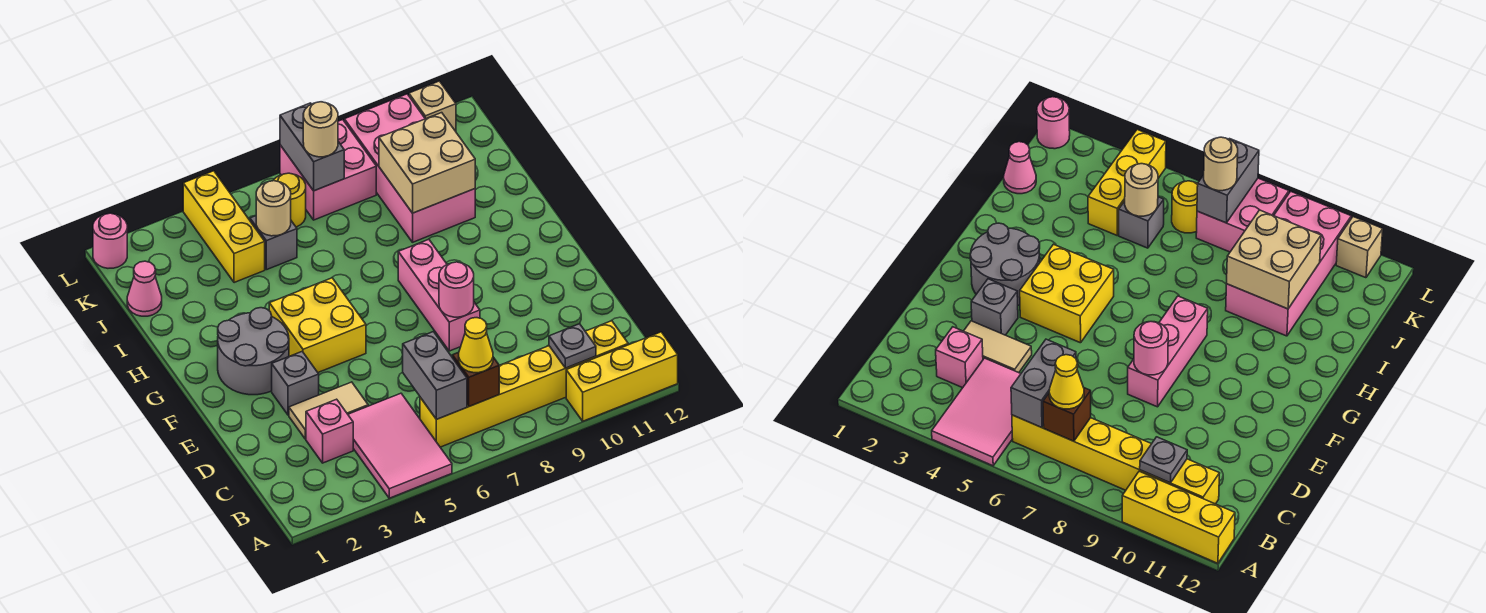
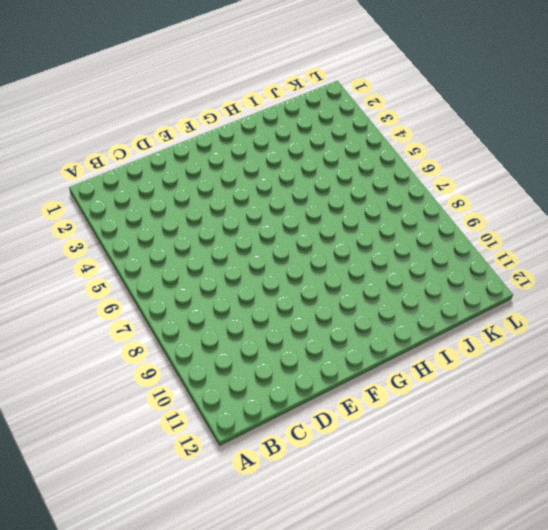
none -> pink 2x3 tile [348,393,452,498]
none -> yellow 1x3 brick [566,332,678,421]
none -> yellow 1x6 brick [420,321,628,447]

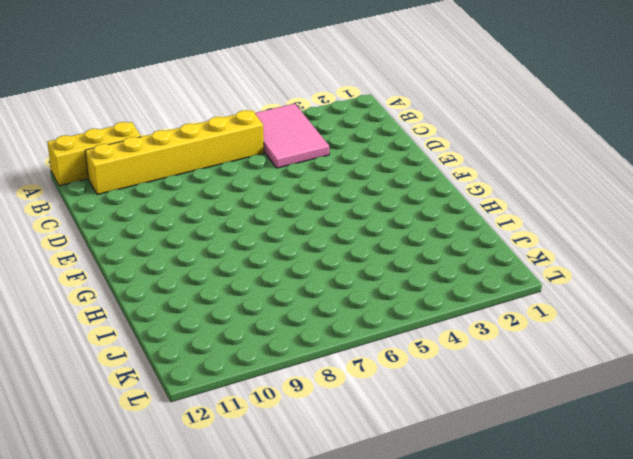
none -> pink 1x1 brick [306,399,353,463]
none -> tan 1x2 tile [289,382,368,439]
none -> grey 1x1 brick [272,352,319,415]

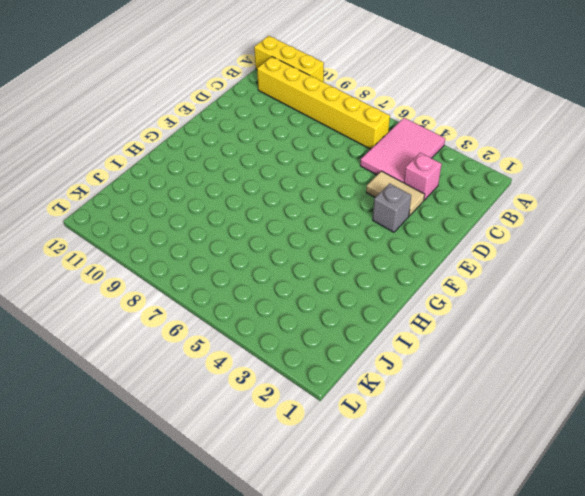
none -> pink 1x3 brick [398,239,480,351]
none -> grey 2x2 round brick [218,308,289,395]
none -> yellow 2x2 brick [269,278,366,372]

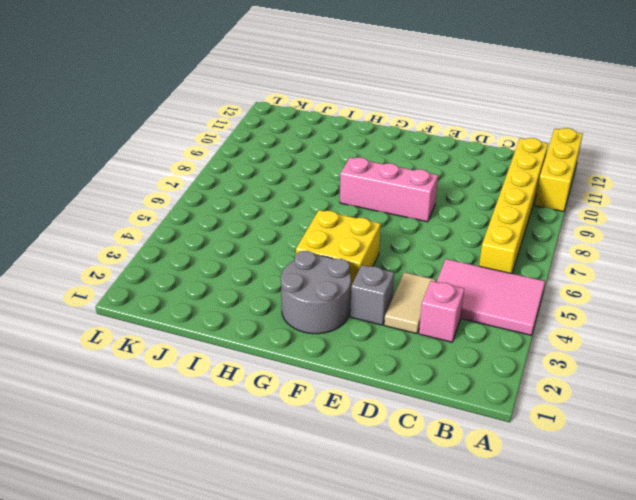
none -> pink 2x4 brick [344,94,475,242]
none -> pink 1x1 cone [127,261,162,316]
none -> yellow 1x3 brick [183,171,265,283]

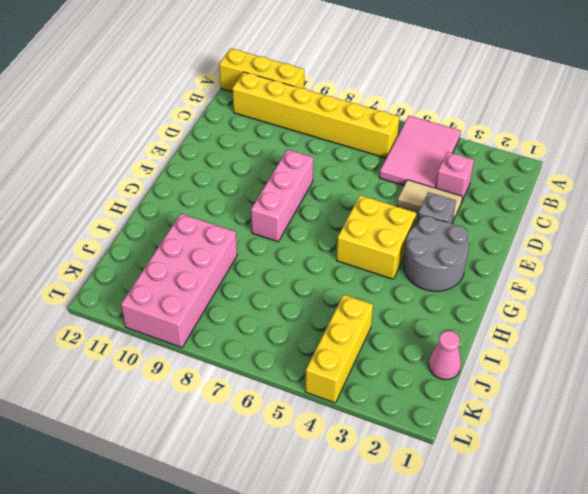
none -> grey 1x1 brick [250,216,297,270]
none -> yellow 1x1 round brick [273,173,306,227]
none -> pink 2x2 brick [280,120,376,220]

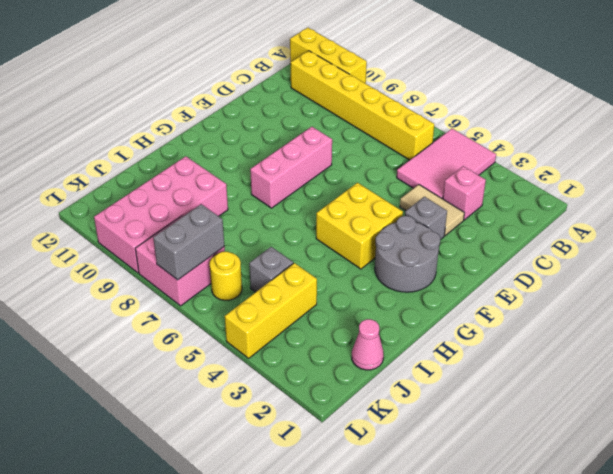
none -> pink 1x1 round brick [93,213,127,268]
none -> tan 1x1 brick [409,81,456,131]
none -> grey 1x2 brick [403,332,467,419]

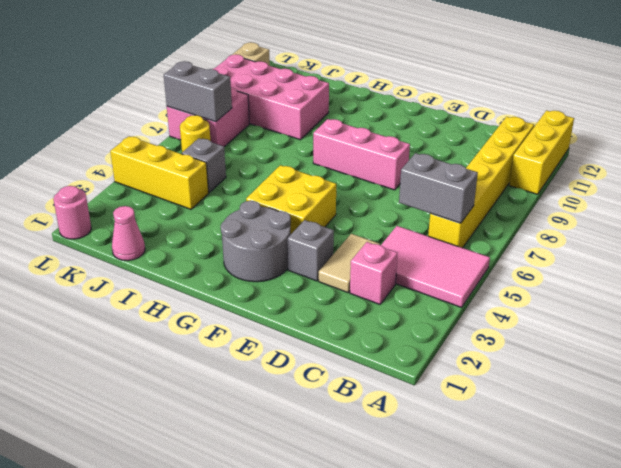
none -> brown 1x1 brick [452,352,499,406]
none -> grey 1x1 plate [549,324,596,368]
none -> pink 1x1 round brick [439,262,474,317]

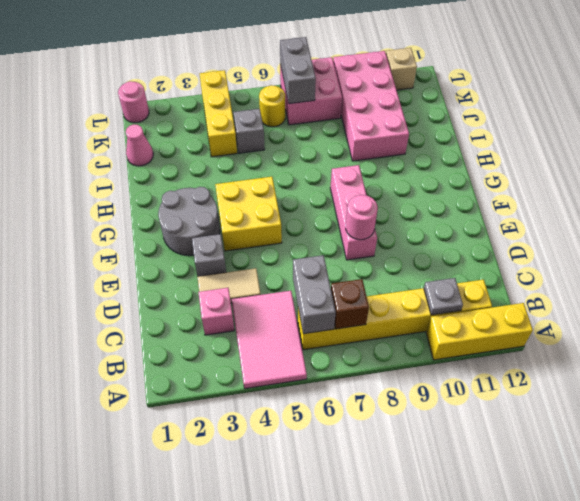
none -> tan 2x2 brick [379,113,475,213]
none -> tan 1x1 round brick [256,181,291,236]
none -> yellow 1x1 cone [459,318,493,373]

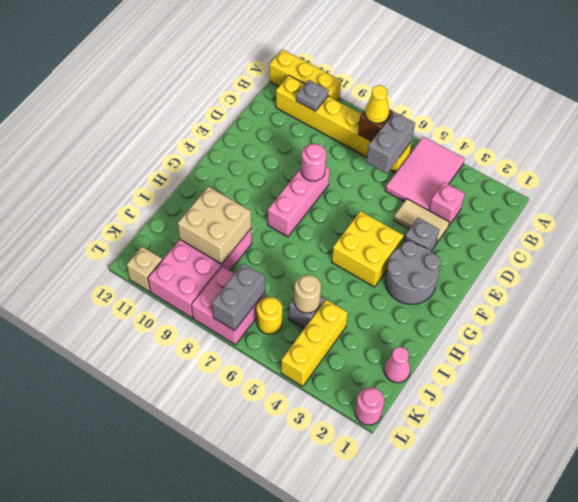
none -> tan 1x1 round brick [303,102,338,157]

